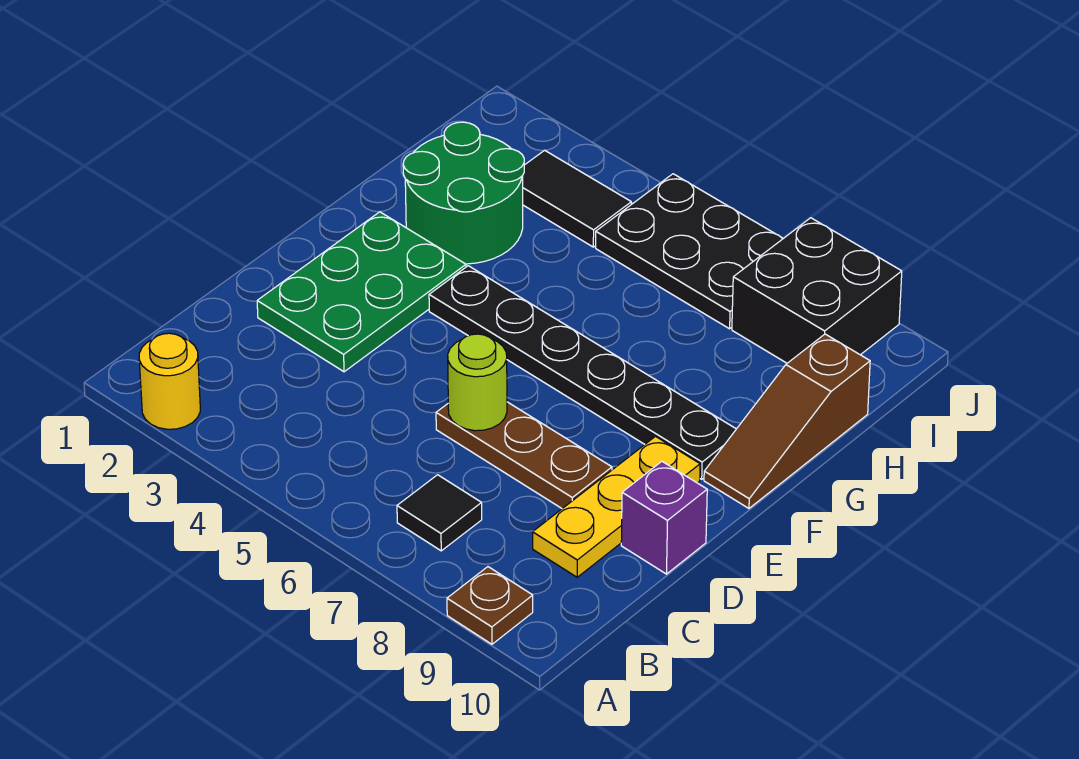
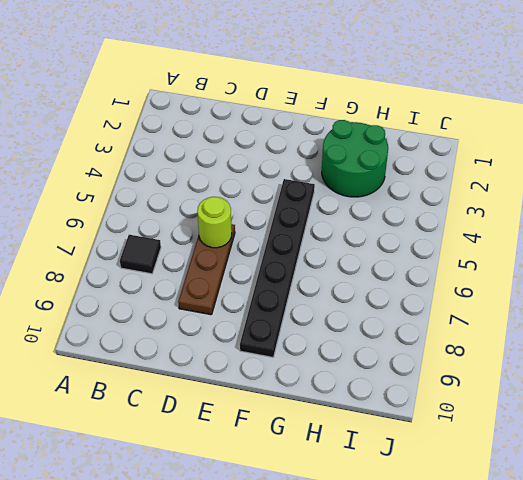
none -> yellow 1x1 round brick [139,333,200,429]
none -> brown 1x1 plate [447,567,533,644]
none -> yellow 1x3 plate [533,436,700,577]

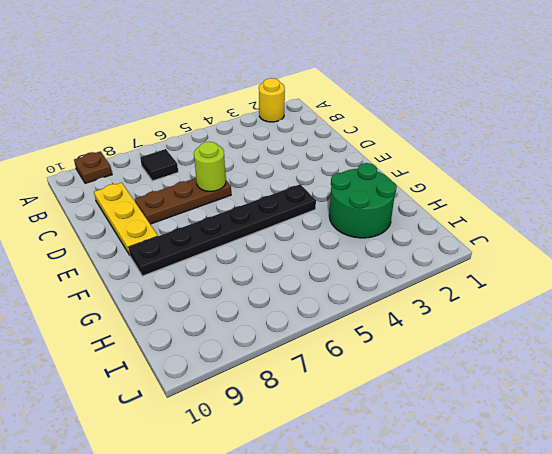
none -> green 2x3 plate [257,212,466,372]
none -> purple 1x1 brick [621,462,707,574]
none -> brown 1x3 slope [704,334,870,508]

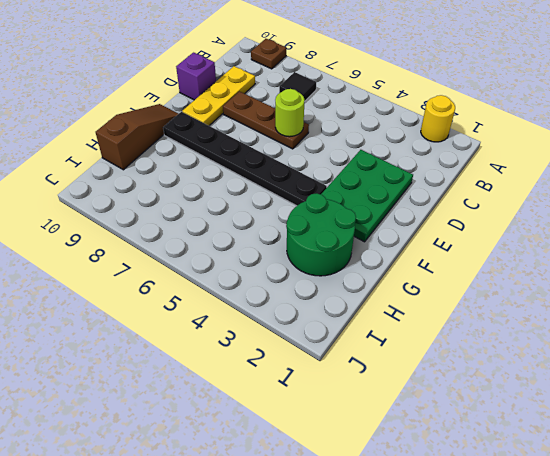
none -> black 1x2 tile [523,150,631,247]
none -> black 2x3 plate [596,174,783,329]
none -> black 2x2 brick [732,218,902,363]

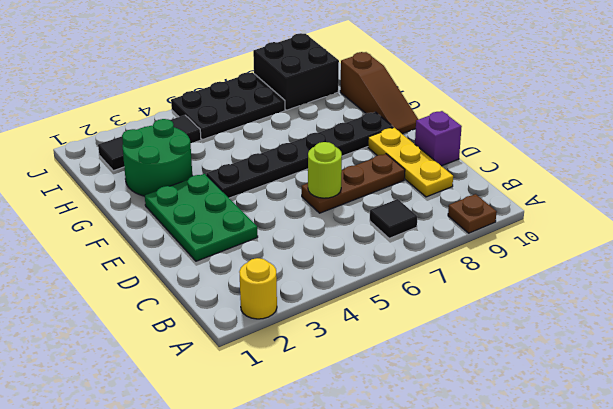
black 1x3 tile [98,115,201,171] -> black 1x2 tile [523,150,631,247]

